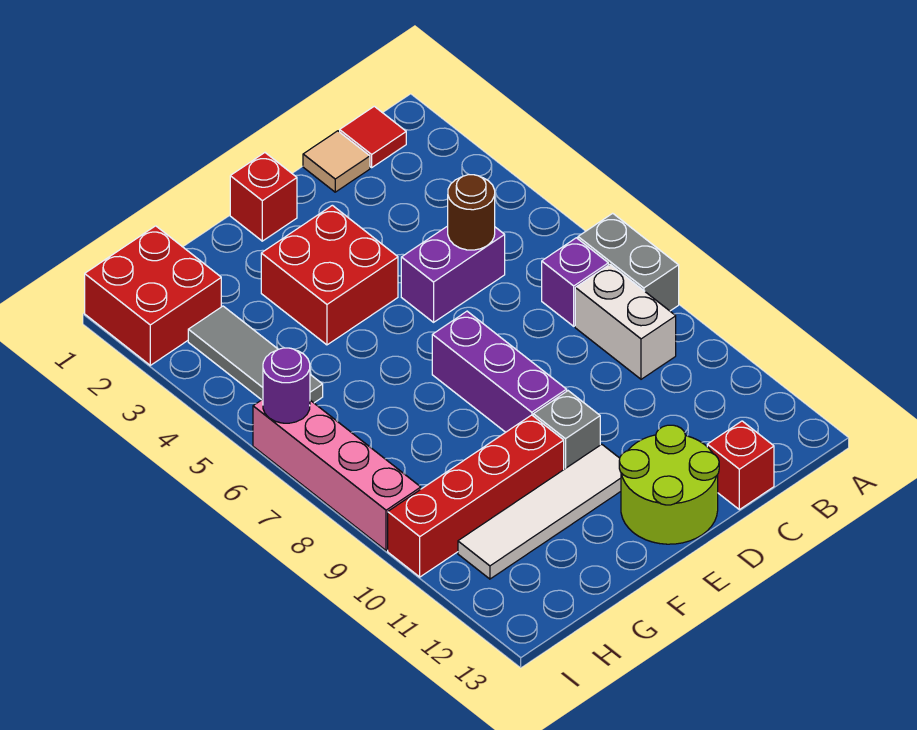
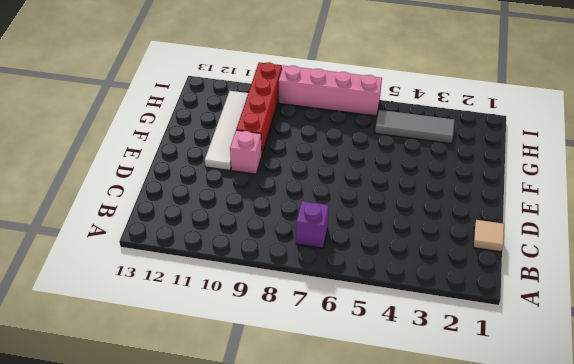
pink 1x1 brick [230,130,262,174] -> grey 1x1 brick [533,391,600,469]
none -> grey 1x2 brick [578,213,679,311]
none -> red 1x1 tile [340,106,406,168]
none -> white 1x2 brick [575,264,676,379]

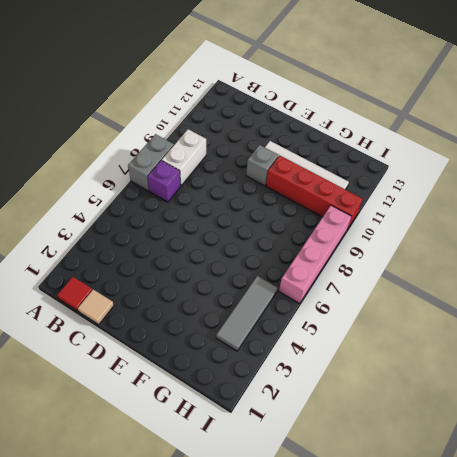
none -> purple 1x2 brick [401,226,505,322]
none -> red 1x1 brick [707,421,774,510]
none -> lime 2x2 round brick [619,425,719,544]

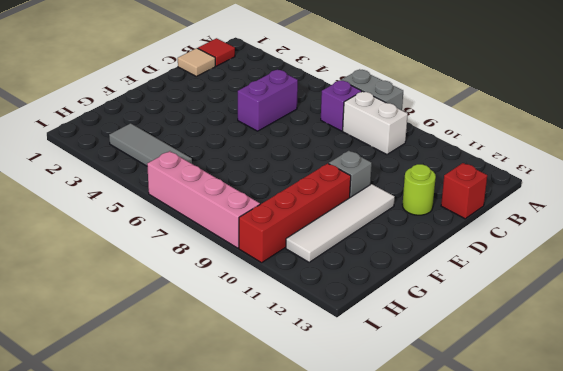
lime 1x1 round brick [402,164,436,215] -> lime 2x2 round brick [619,425,719,544]
none -> red 1x1 brick [230,153,297,241]
none -> red 2x2 brick [261,205,398,345]
none -> purple 1x3 brick [432,311,567,432]

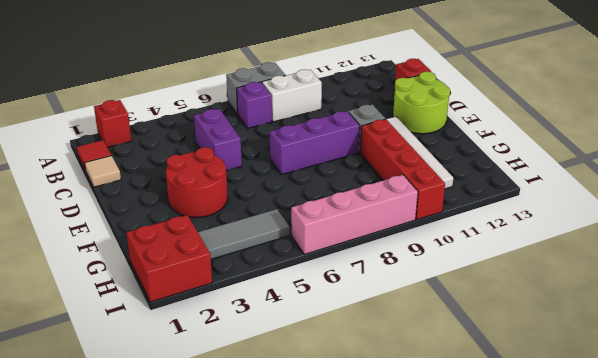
red 1x1 brick [94,100,131,147] -> red 1x1 brick moved to [230,153,297,241]
red 2x2 round brick [166,147,228,217] -> red 2x2 brick [261,205,398,345]
none -> brown 1x1 round brick [448,175,495,250]
none -> purple 1x1 round brick [263,348,310,423]

